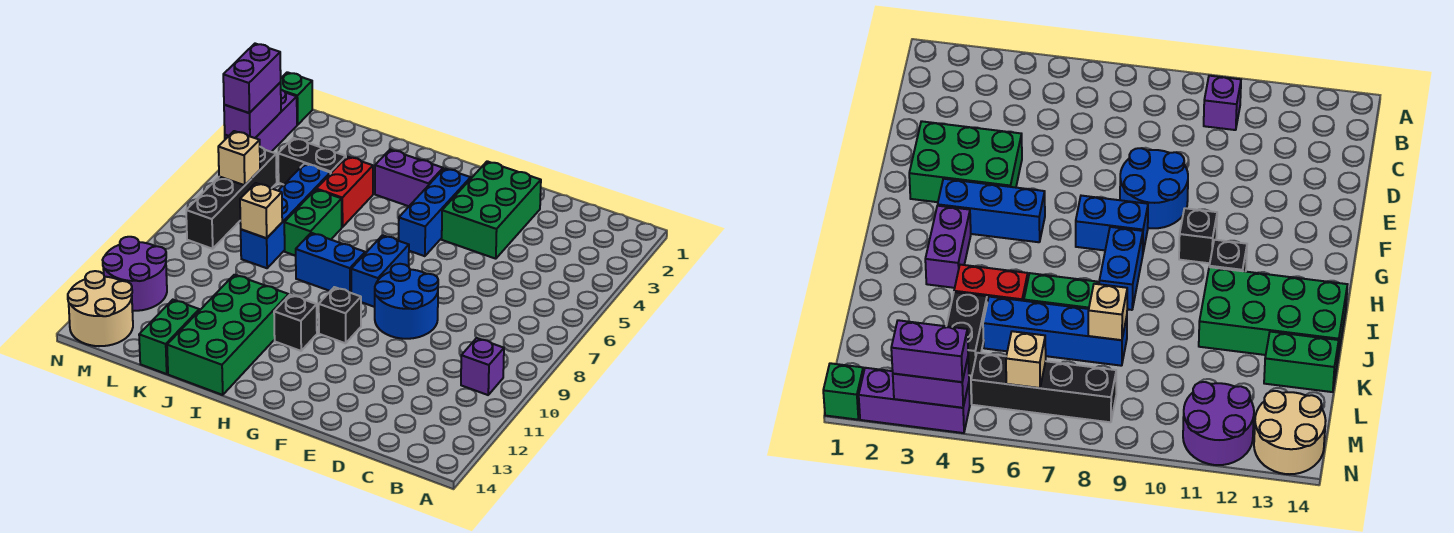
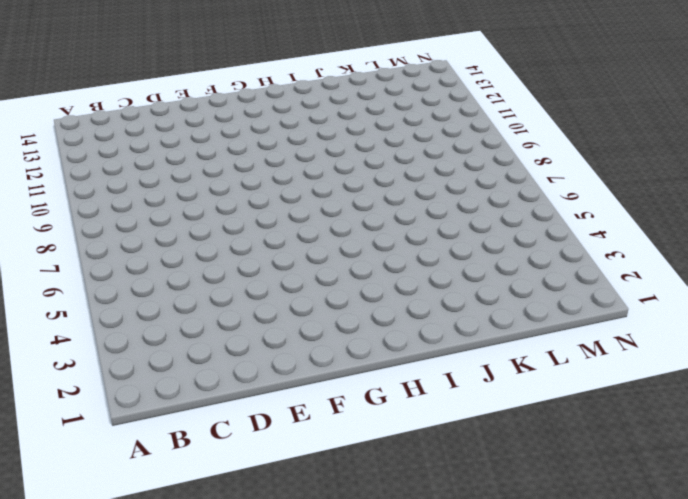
none -> purple 1x1 brick [461,338,504,395]
none -> green 2x3 brick [442,161,541,259]
none -> blue 2x2 round brick [375,264,438,339]

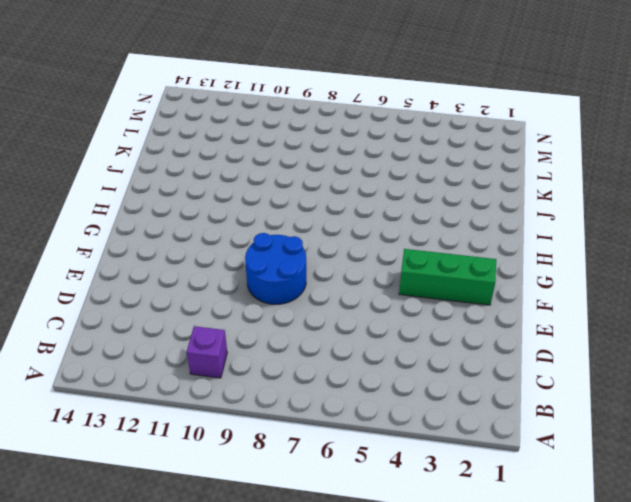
green 1x3 brick [399,249,496,305] -> green 2x3 brick [442,161,541,259]
none -> blue 1x3 brick [399,168,471,256]
none -> blue 1x2 brick [351,235,409,307]
none -> black 1x1 brick [319,287,361,343]

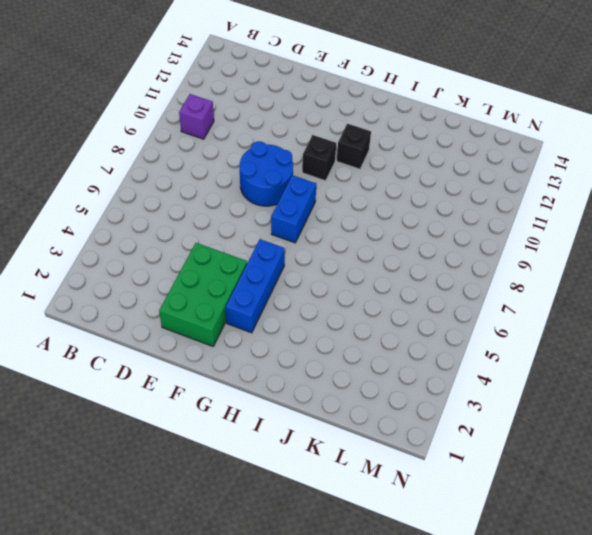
none -> purple 1x2 brick [375,150,443,206]
none -> blue 1x2 brick [296,233,365,293]
none -> green 2x4 brick [167,275,289,395]

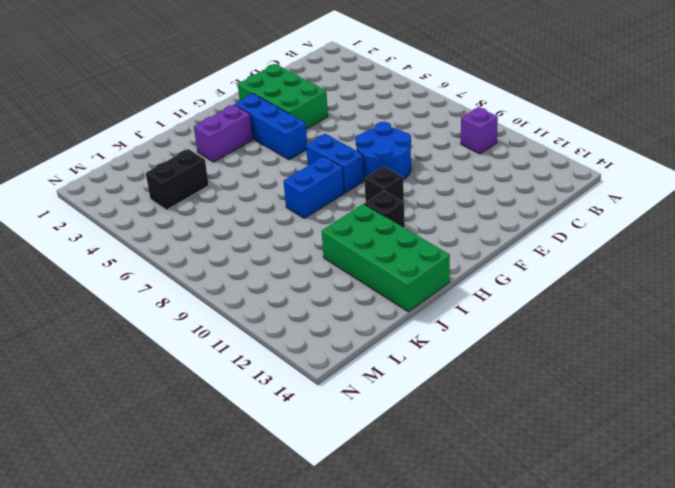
none -> red 1x2 brick [316,156,373,227]
none -> green 1x2 brick [284,190,342,256]
none -> blue 1x4 brick [241,164,330,268]

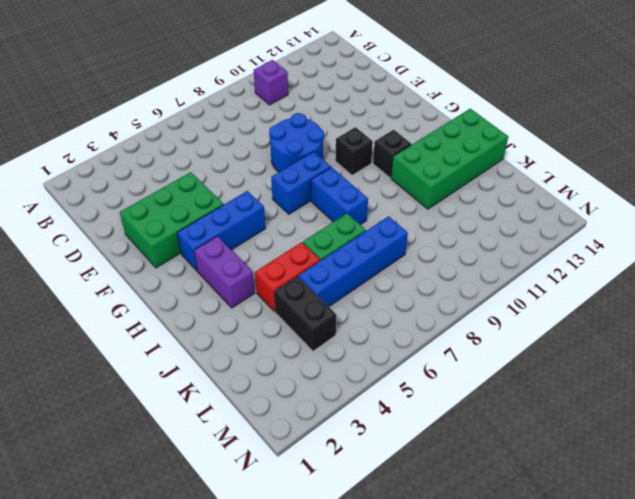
none -> green 1x2 brick [139,300,199,374]
none -> black 1x4 brick [186,147,277,249]
none -> purple 2x2 round brick [103,237,167,311]

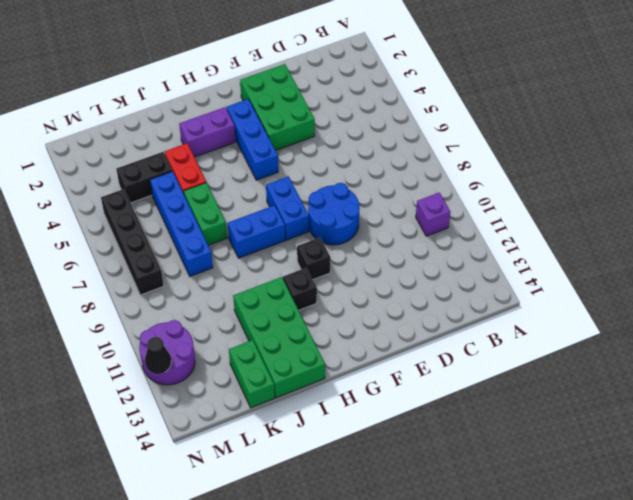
black 1x1 cone [145,337,172,374] -> none
none -> tan 2x2 round brick [68,271,133,346]
none -> green 1x1 brick [281,72,312,125]
none -> purple 1x3 brick [225,90,297,152]

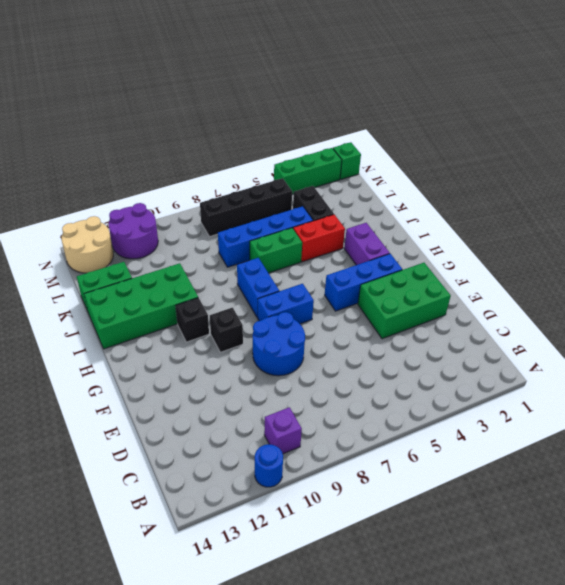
blue 1x1 round brick [255,444,283,487] -> none
green 1x3 brick [274,148,342,194] -> purple 1x3 brick [225,90,297,152]
none -> tan 1x1 brick [240,183,282,238]
none -> tan 1x1 brick [218,131,260,185]
none -> purple 1x2 brick [224,82,281,138]

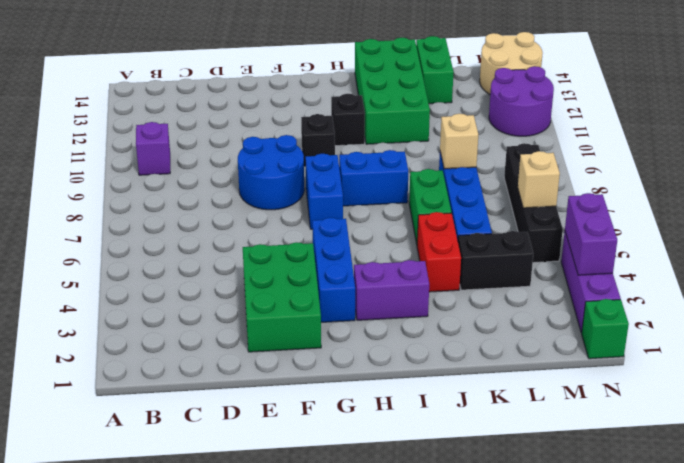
none -> purple 1x2 brick [223,44,281,113]

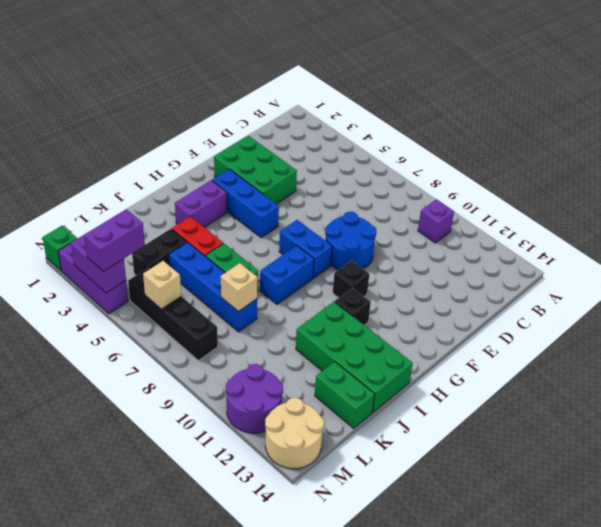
purple 1x2 brick [84,209,145,271] -> purple 1x2 brick turned to [223,44,281,113]

